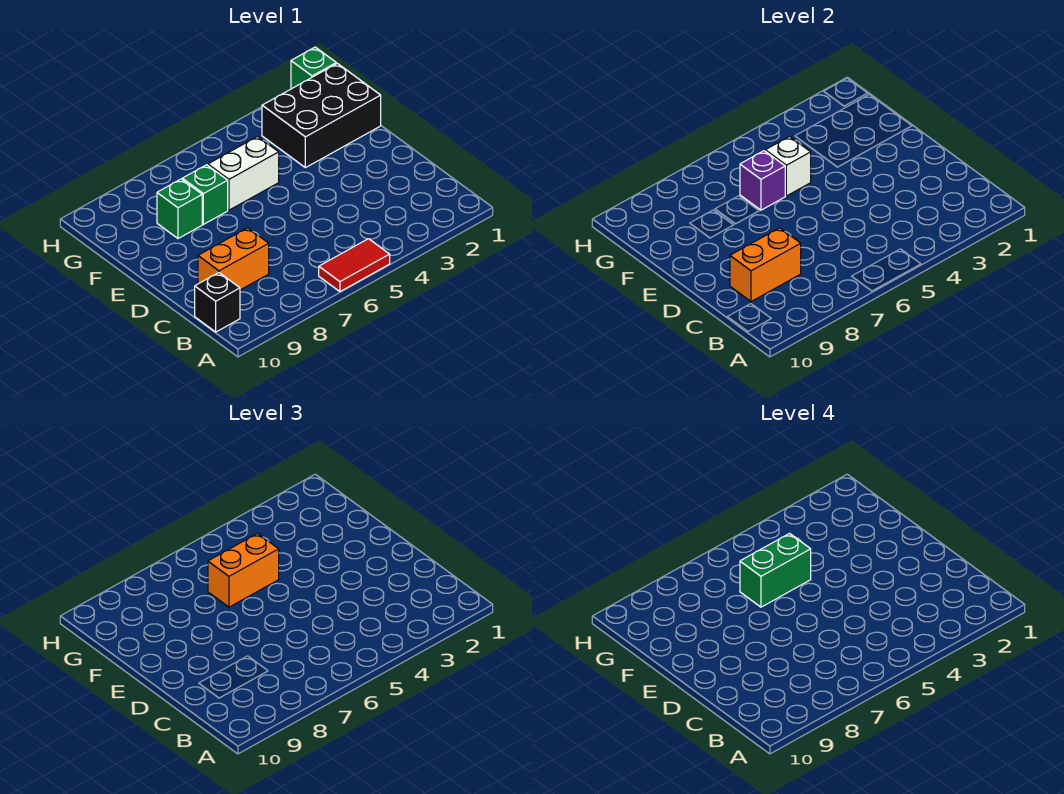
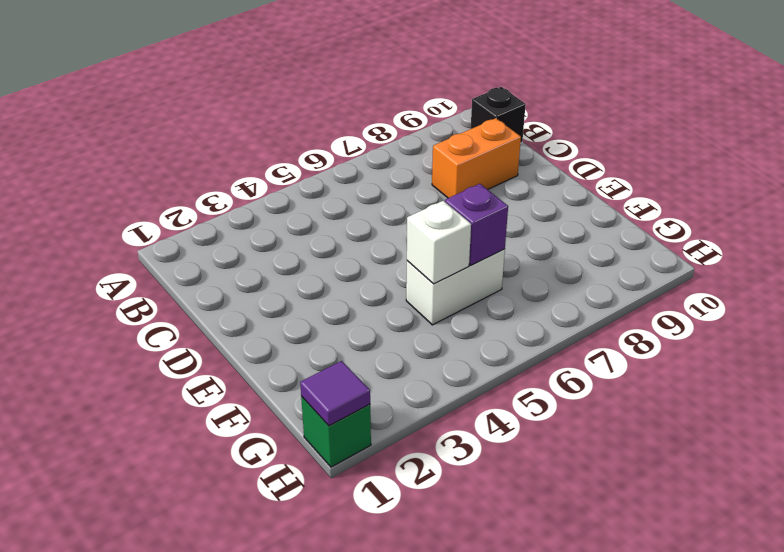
purple 1x1 tile [300,361,370,426] -> none
none -> red 1x2 tile [319,239,390,292]
none -> black 2x3 brick [262,63,381,168]
none -> green 1x1 brick [182,165,228,224]

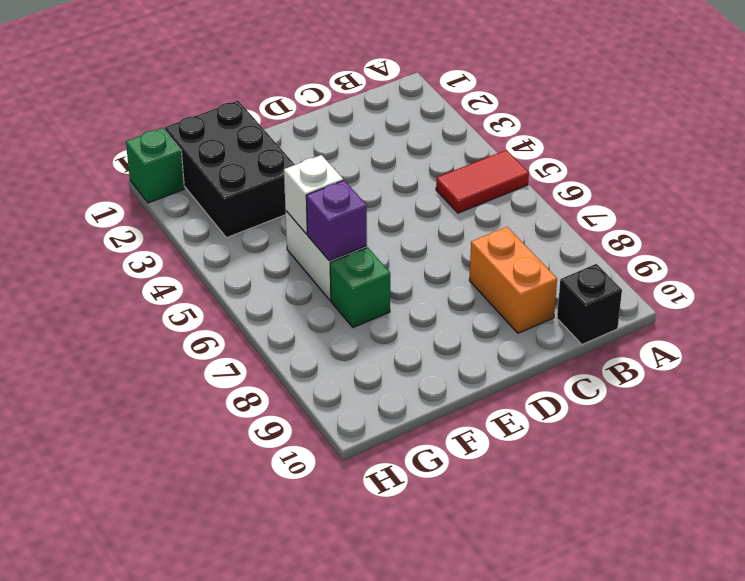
red 1x2 tile [436,150,529,213] -> red 1x2 tile turned to [319,239,390,292]
none -> green 1x1 brick [157,179,202,238]
none -> orange 1x2 brick [730,228,801,302]
none -> orange 1x2 brick [208,533,279,607]

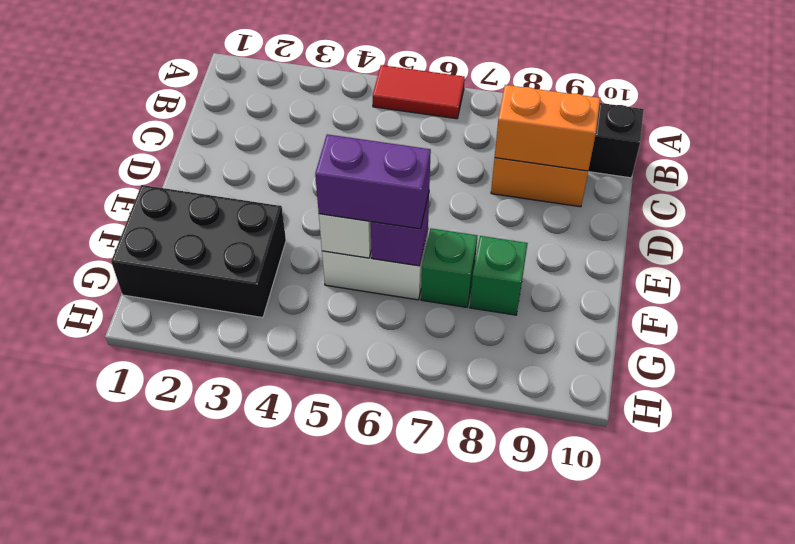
purple 1x2 brick [315,134,431,229] -> orange 1x2 brick [208,533,279,607]
none -> green 1x1 brick [291,47,336,89]
none -> green 1x2 brick [740,533,811,607]

